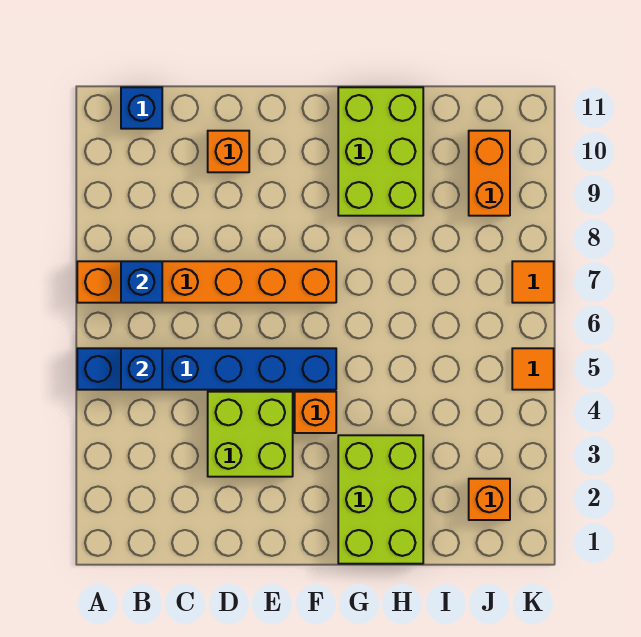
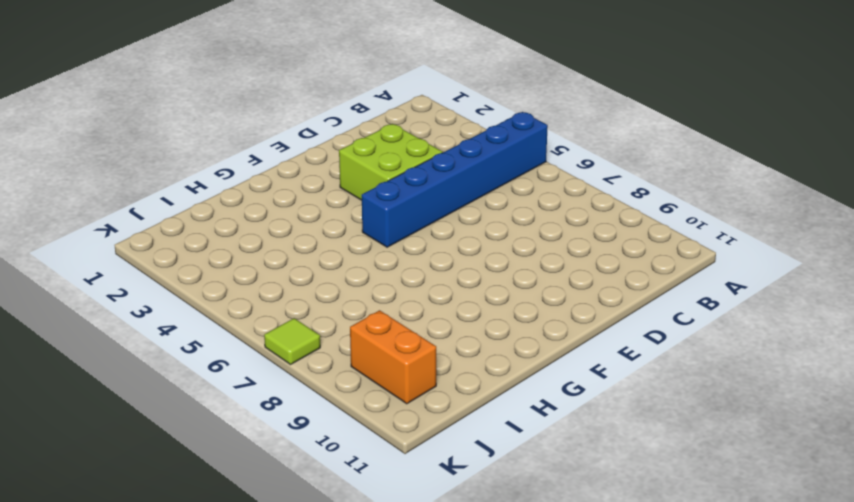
lime 1x1 tile [264,318,320,365] -> orange 1x1 tile [512,261,554,303]
none -> orange 1x6 brick [77,261,336,303]
none -> blue 1x1 brick [121,87,162,129]
none -> orange 1x1 brick [208,131,249,172]

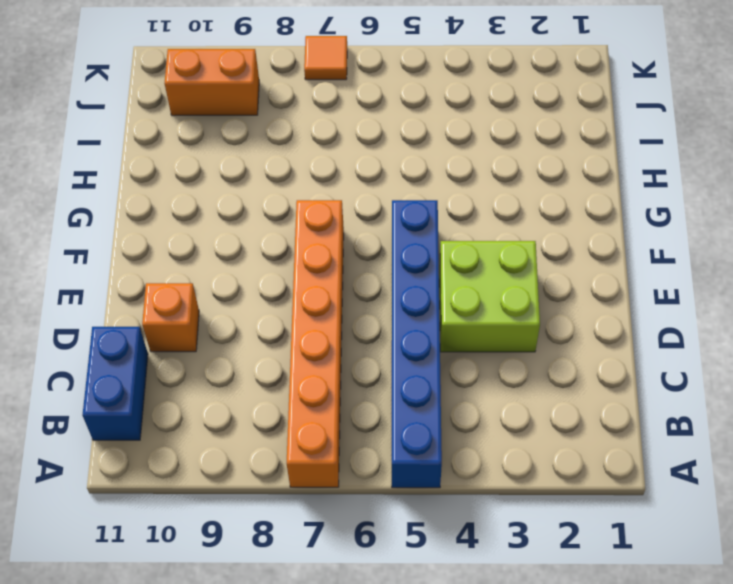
blue 1x2 brick [83,327,148,440] -> blue 1x1 brick [121,87,162,129]
none -> orange 1x1 brick [295,392,336,433]
none -> lime 2x3 brick [338,435,423,564]
none -> lime 2x3 brick [338,87,423,216]

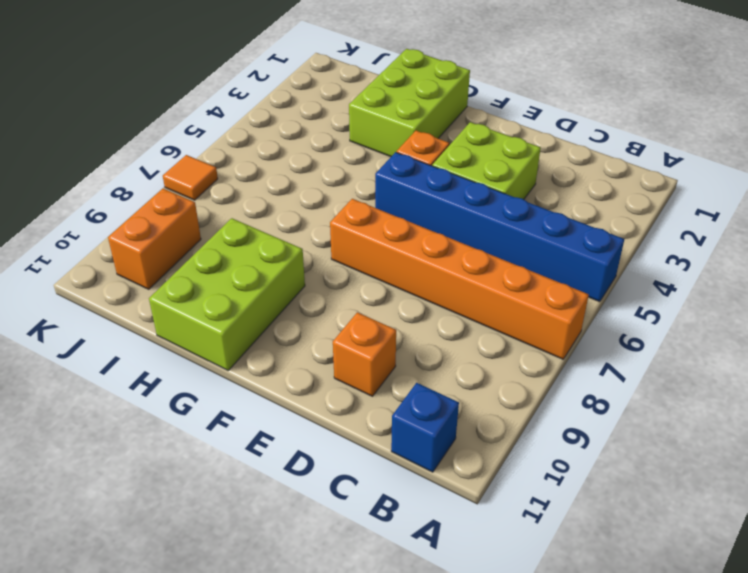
none -> orange 1x1 brick [469,479,510,520]
none -> orange 1x1 tile [512,348,554,390]
none -> blue 1x1 brick [121,348,162,390]

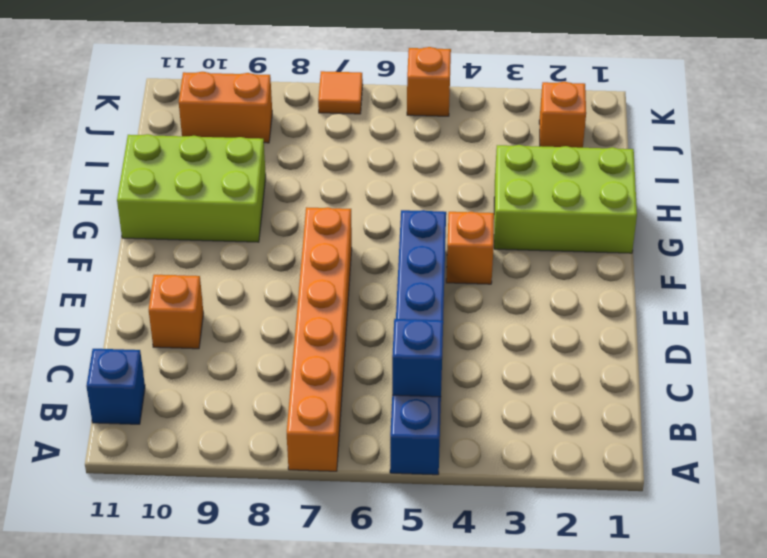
orange 1x1 brick [407,47,451,116] -> orange 1x1 tile [512,348,554,390]
none -> lime 2x2 brick [208,392,293,477]
none -> blue 1x1 brick [121,261,162,303]

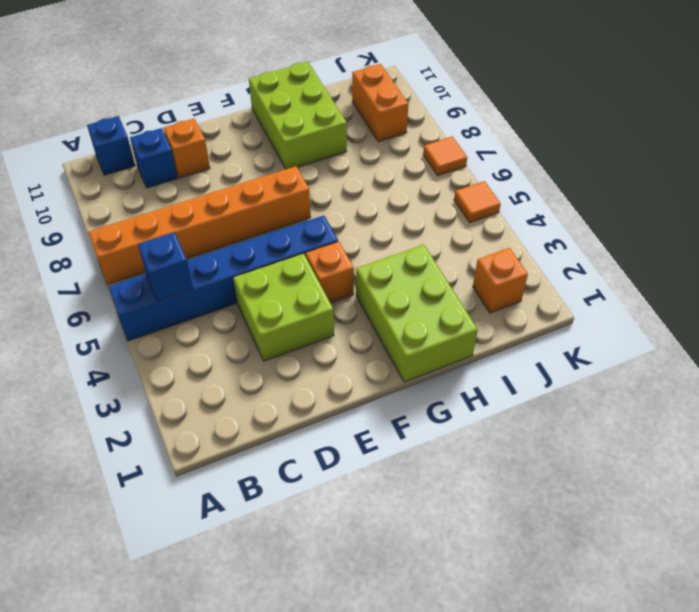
blue 1x1 brick [130,128,178,188] -> blue 1x1 brick moved to [121,261,162,303]

